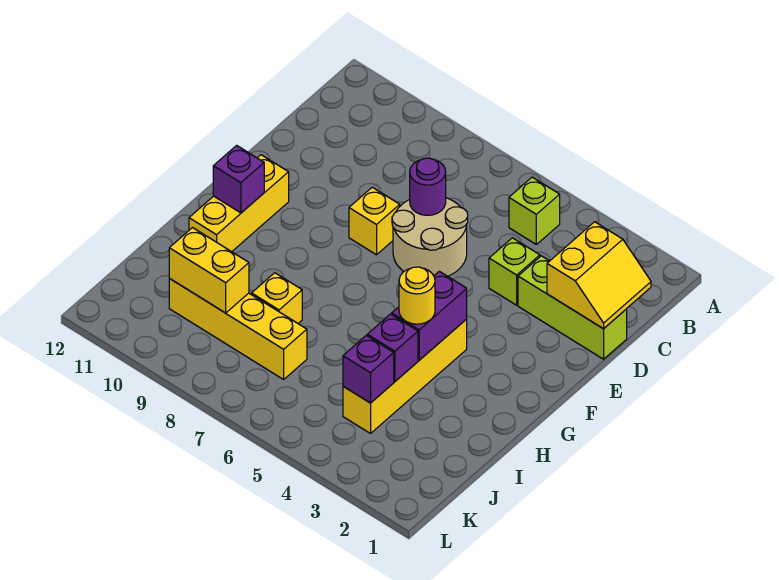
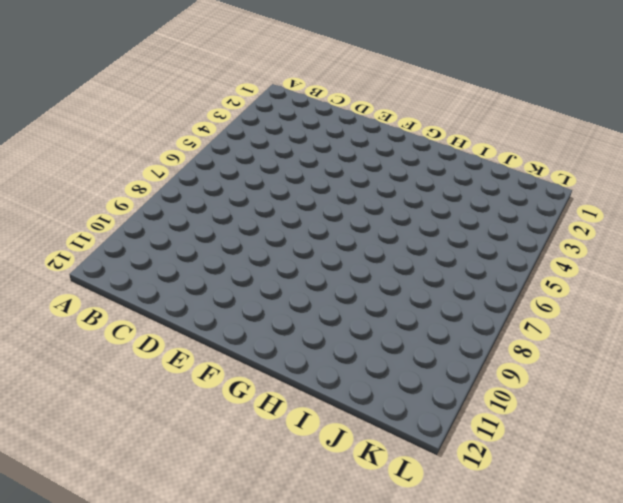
none -> lime 1x1 brick [509,177,560,244]
none -> lime 1x3 brick [518,256,627,359]
none -> lime 1x1 brick [489,238,540,305]

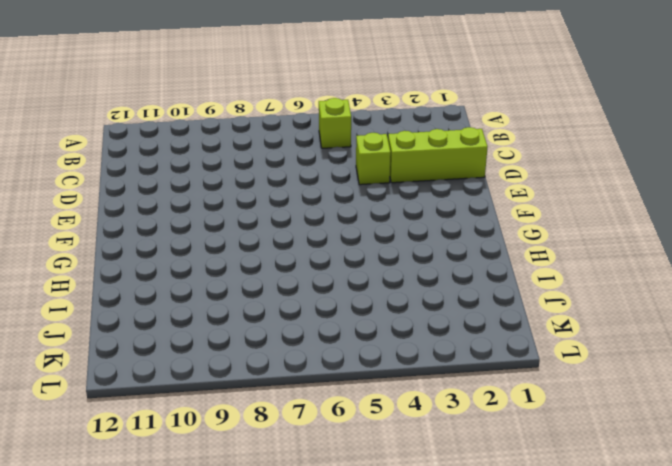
none -> tan 2x2 round brick [392,198,468,276]
none -> yellow 1x1 brick [349,187,400,255]
none -> yellow 1x3 brick [189,155,289,252]

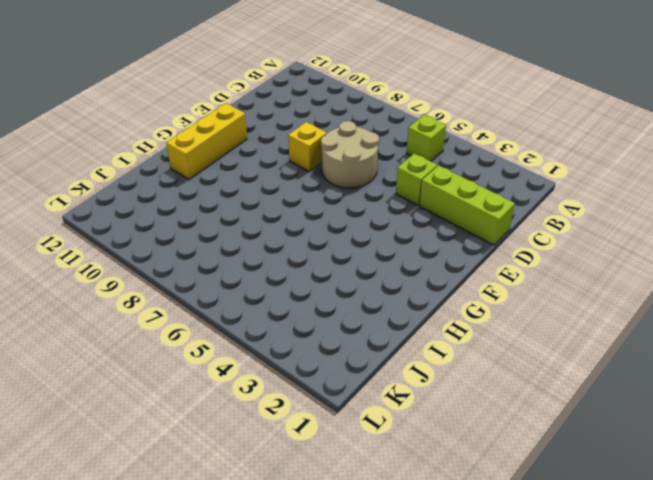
none -> yellow 1x4 brick [343,319,467,433]
none -> yellow 1x1 brick [252,273,302,323]
none -> yellow 1x4 brick [169,279,307,379]

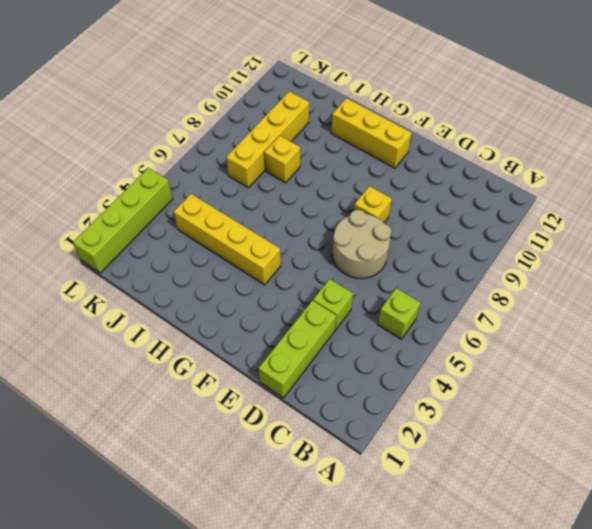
lime 1x4 brick [73,168,173,273] -> none
none -> yellow 2x2 slope [547,222,651,329]
none -> purple 1x1 round brick [410,158,446,215]
none -> purple 1x2 brick [392,271,467,360]

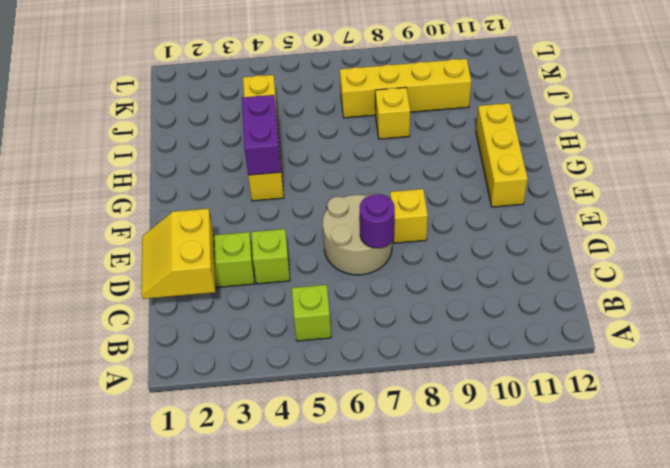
none -> purple 1x1 brick [213,145,264,213]
none -> purple 1x1 brick [367,314,418,381]
none -> purple 1x1 brick [343,336,394,403]

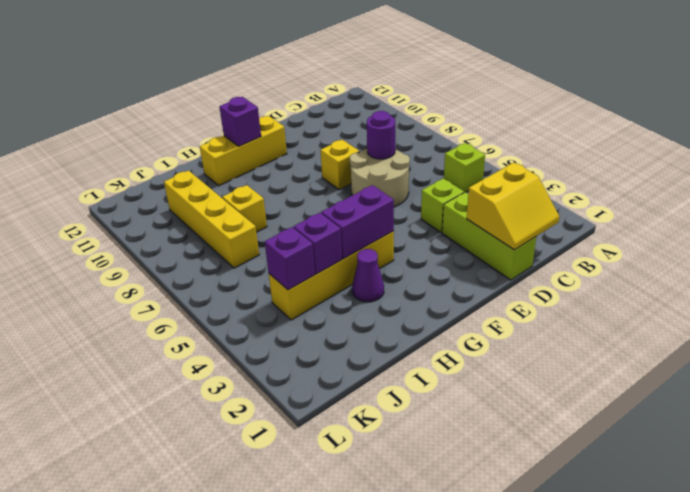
purple 1x1 cone [352,249,384,302] -> none
none -> yellow 1x2 brick [169,228,249,313]
none -> yellow 1x1 round brick [399,267,435,324]

